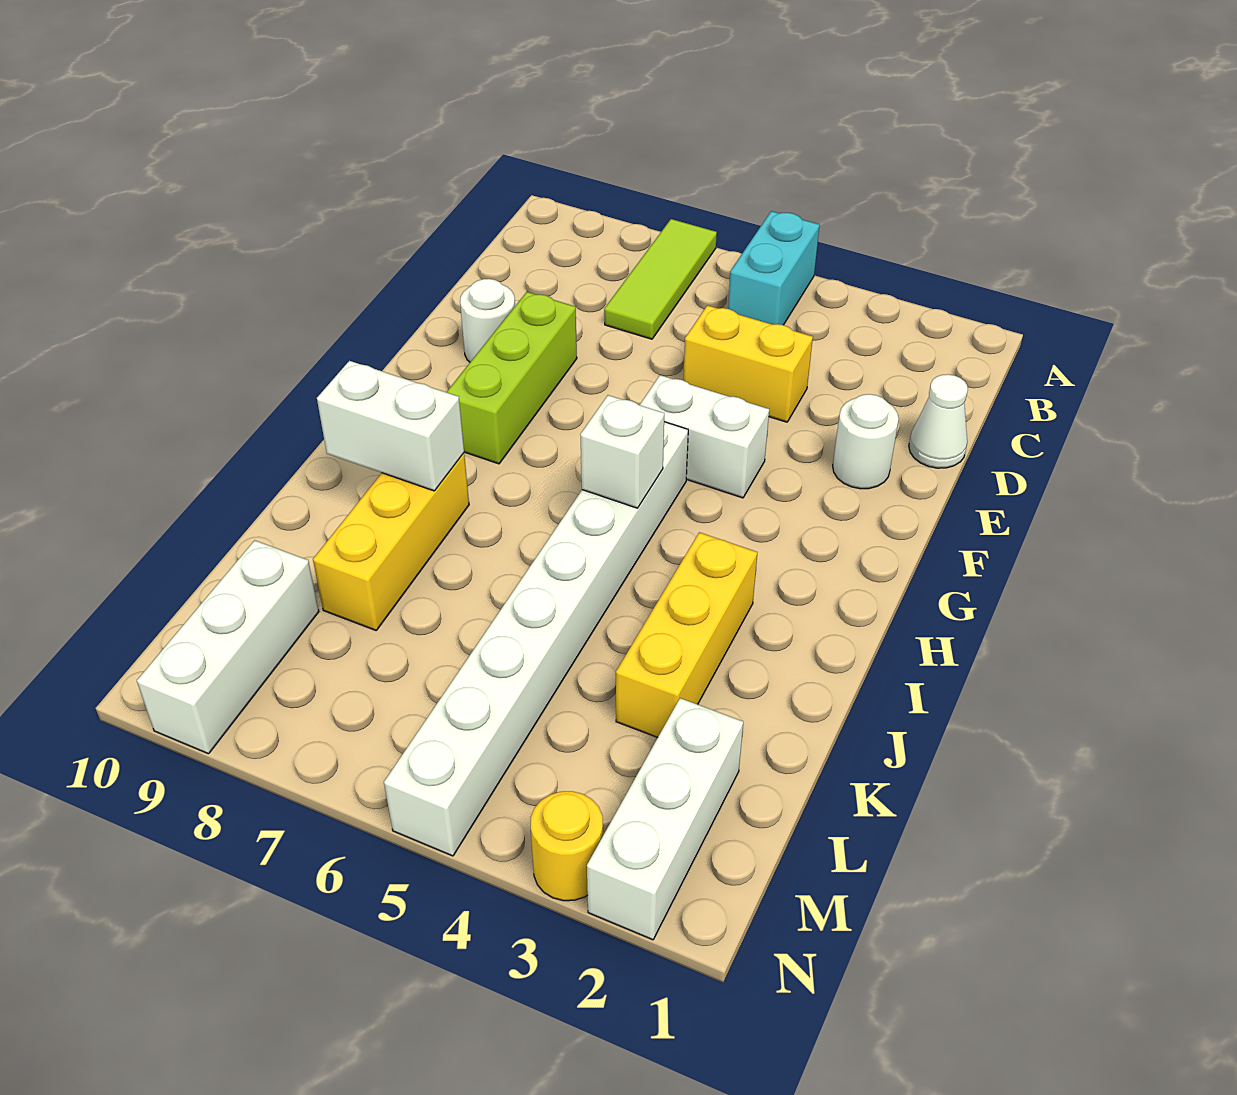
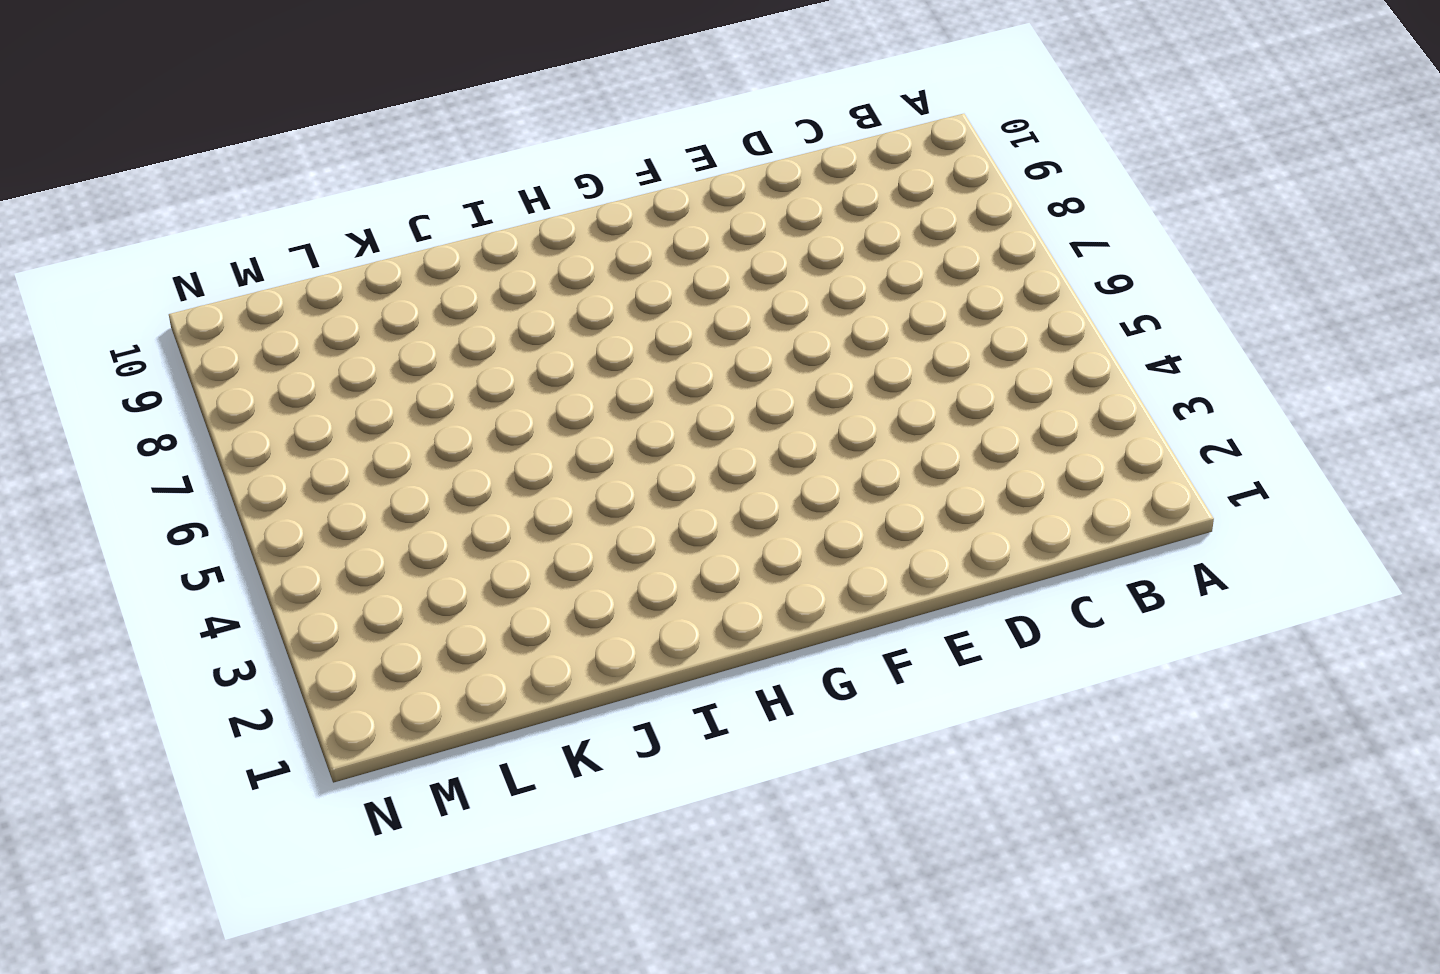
none -> cyan 1x2 brick [728,211,820,325]
none -> lime 1x3 tile [604,219,717,339]
none -> white 1x1 cone [909,374,968,468]

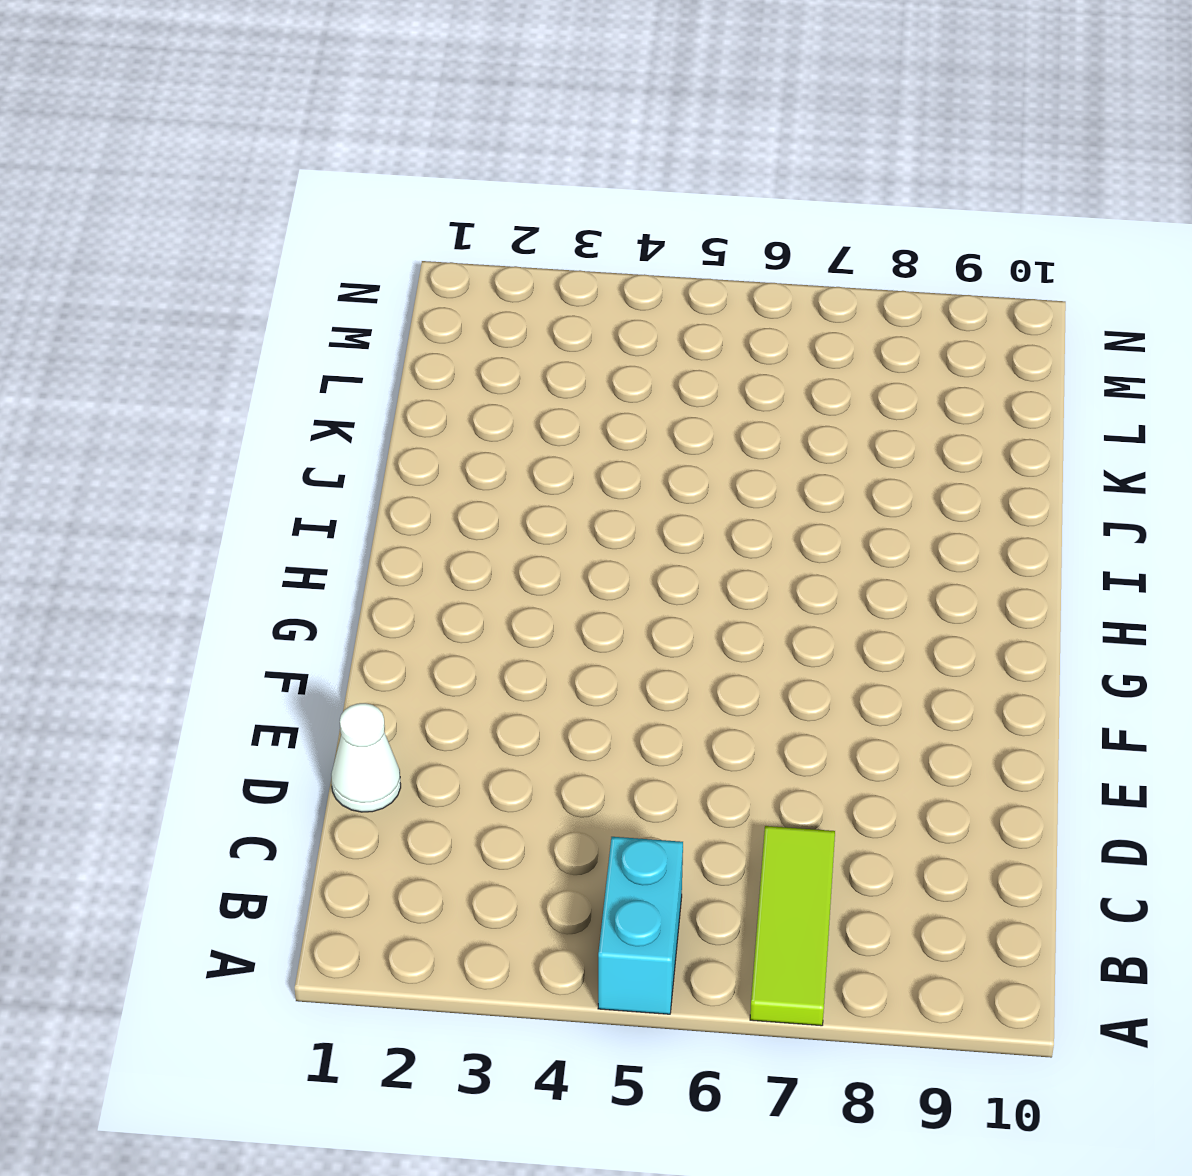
none -> yellow 1x2 brick [684,305,813,422]
none -> white 1x1 round brick [833,394,899,489]
none -> lime 1x3 brick [447,292,577,464]

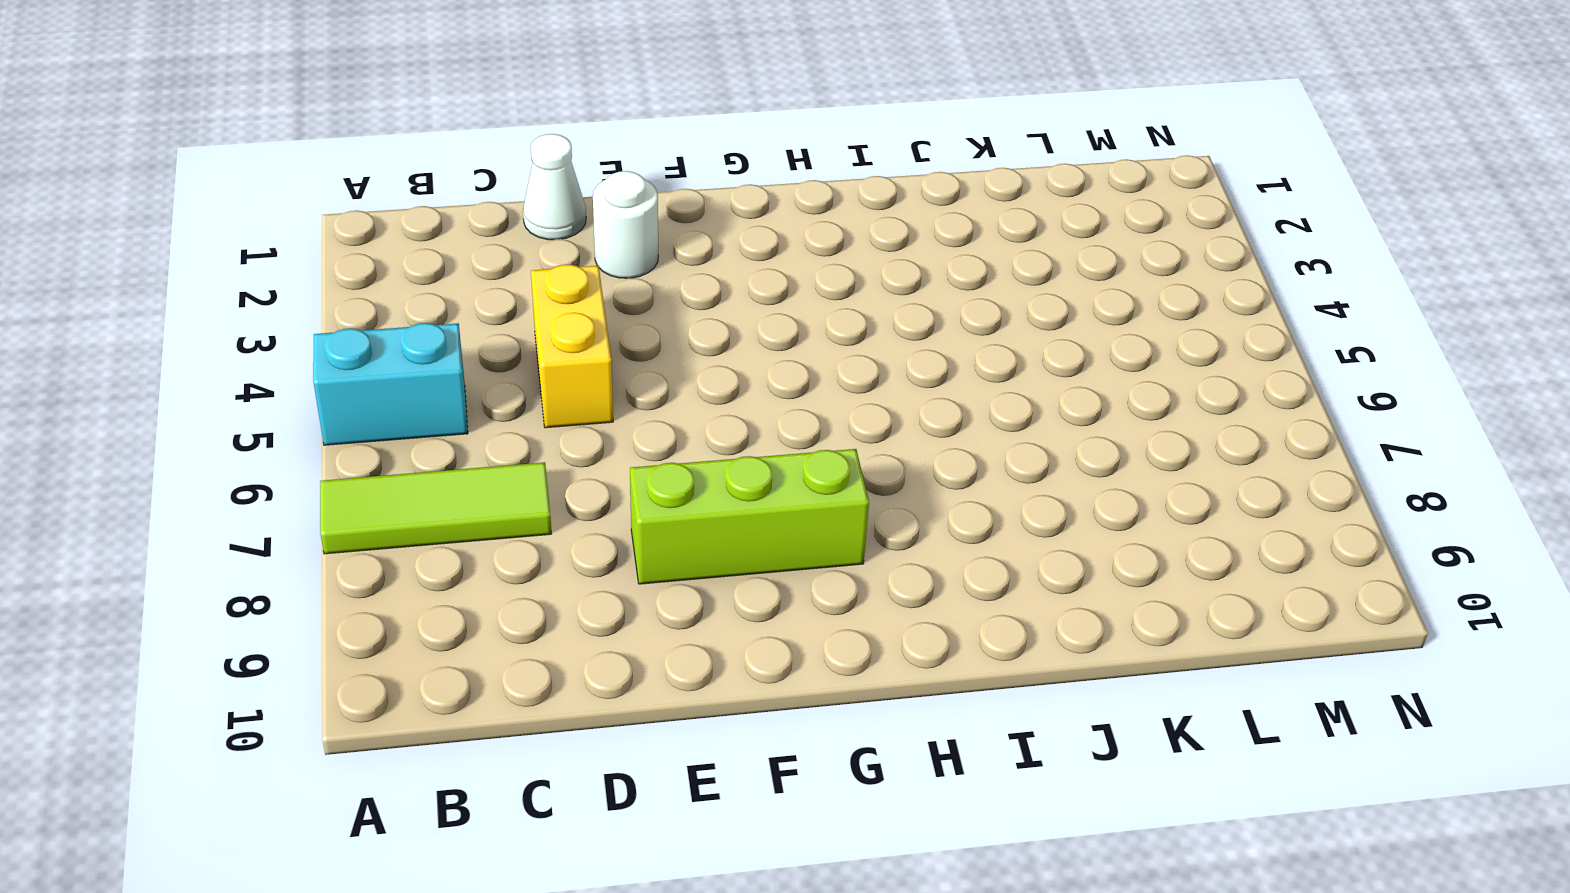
none -> white 1x1 round brick [460,279,515,362]
none -> white 1x2 brick [640,375,769,498]
none -> white 1x8 brick [384,422,688,856]

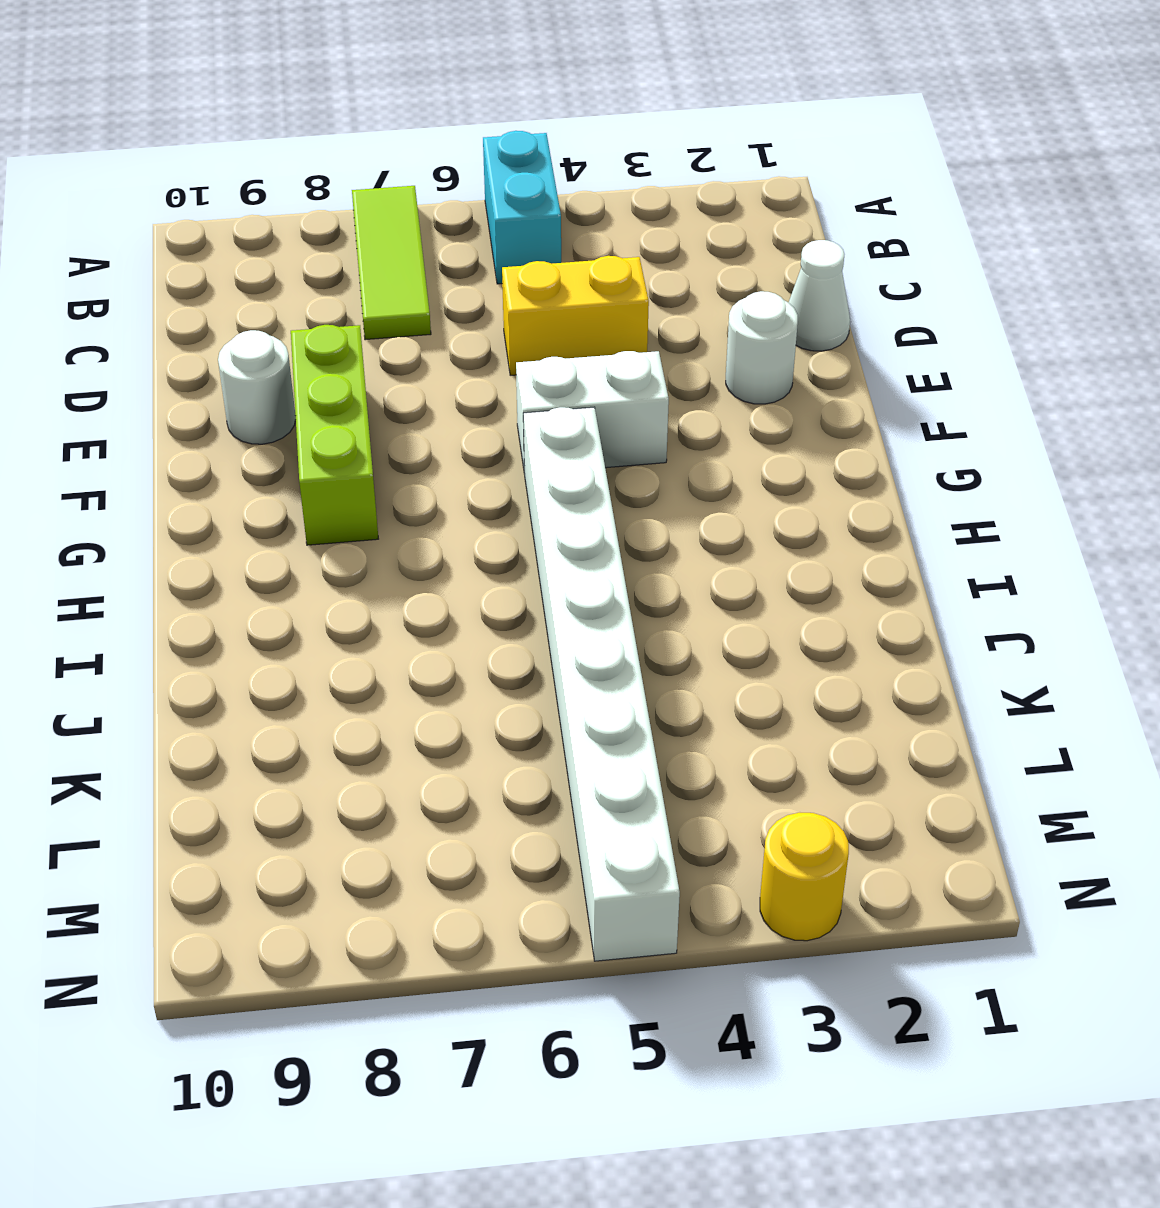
none -> yellow 1x3 brick [616,532,757,738]
none -> yellow 1x3 brick [313,453,469,630]
none -> white 1x3 brick [587,698,743,940]

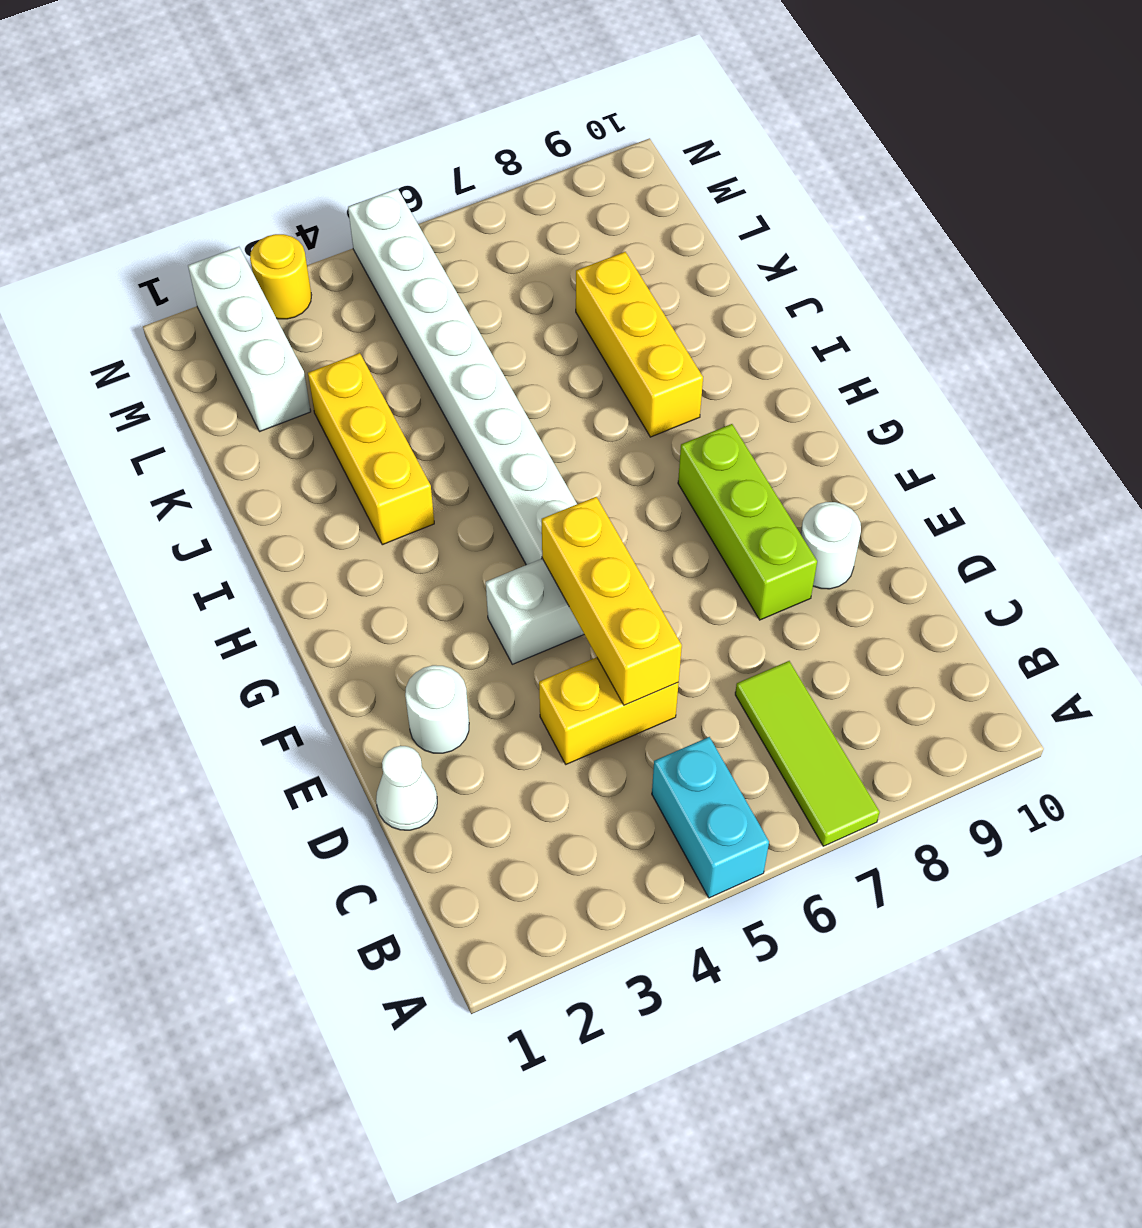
yellow 1x3 brick [542,497,682,705] -> none
none -> white 1x3 brick [137,540,319,754]
none -> white 1x1 brick [580,395,664,508]
none -> white 1x2 brick [317,361,464,491]

